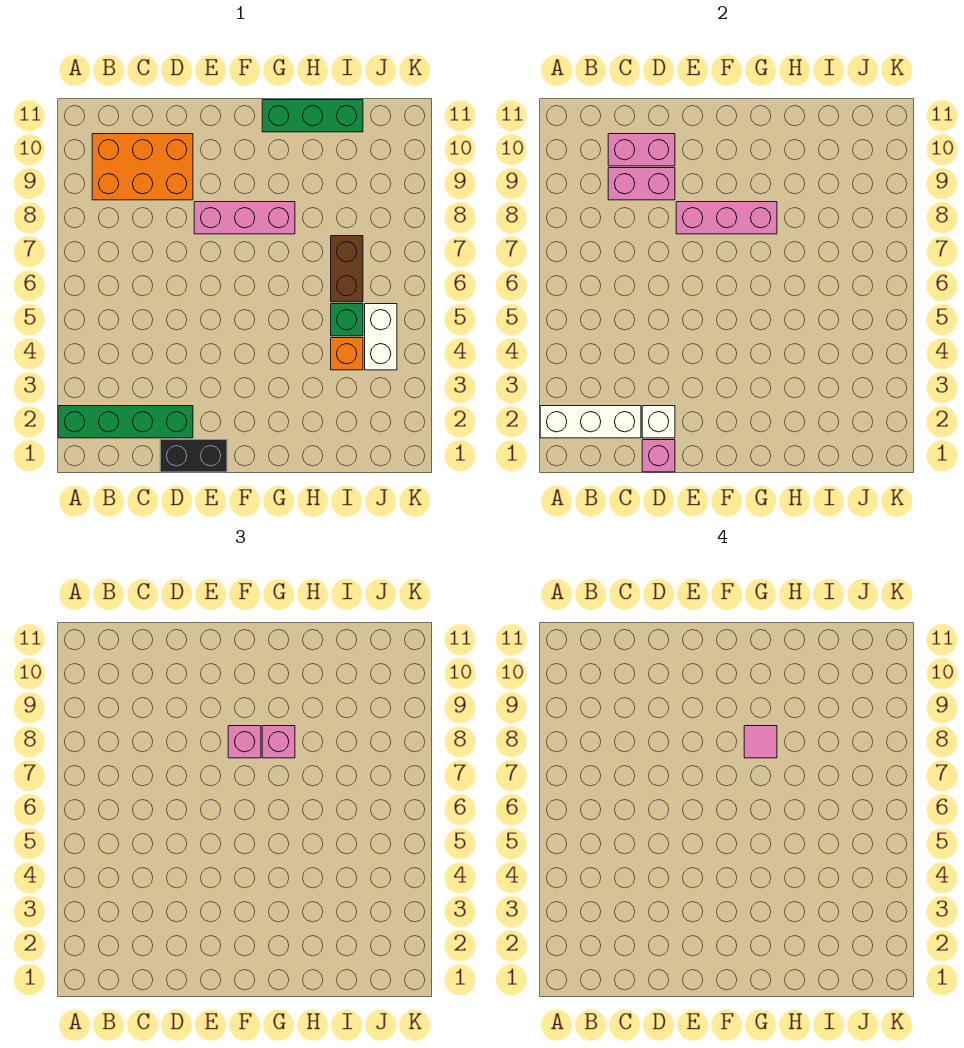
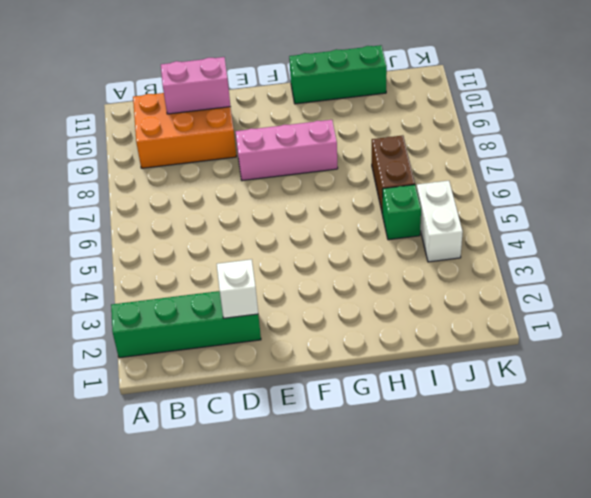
none -> black 1x2 brick [160,440,227,472]
none -> orange 1x1 brick [331,338,363,370]
none -> white 1x3 brick [540,406,641,438]

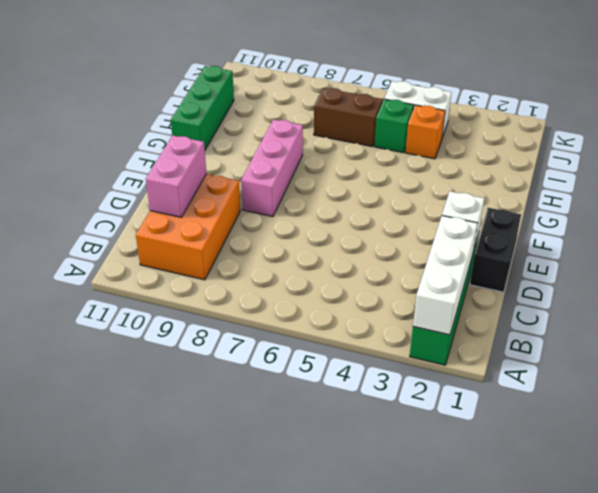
none -> pink 1x2 brick [608,168,675,200]
none -> pink 1x1 brick [642,440,675,472]
none -> pink 1x3 brick [676,202,777,234]

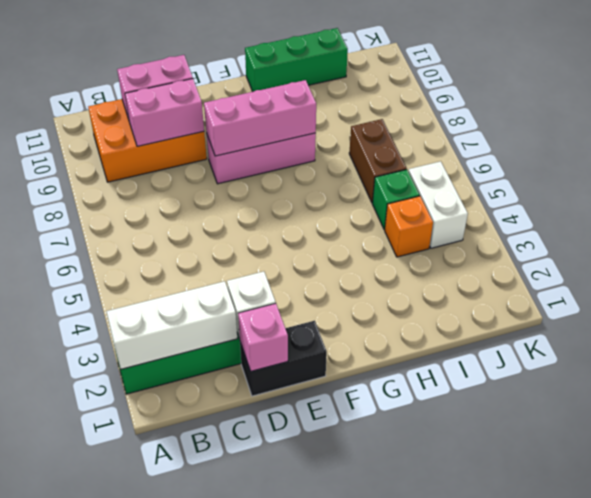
none -> pink 1x1 brick [228,726,261,758]
none -> pink 1x1 brick [262,726,295,758]
none -> pink 1x1 tile [744,726,777,758]

